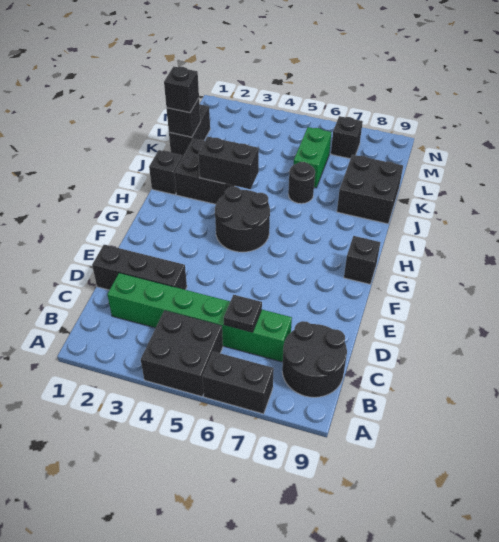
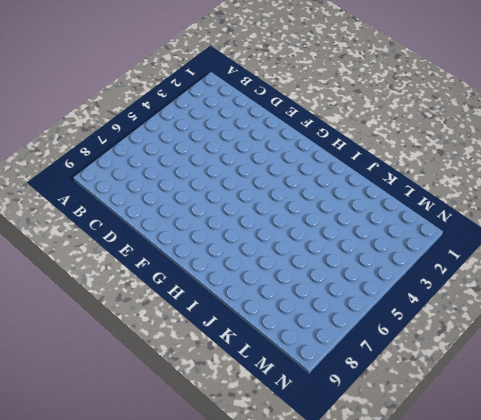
none -> black 2x2 brick [141,311,223,396]
none -> black 1x2 brick [202,352,274,414]
none -> black 2x2 round brick [282,321,347,397]

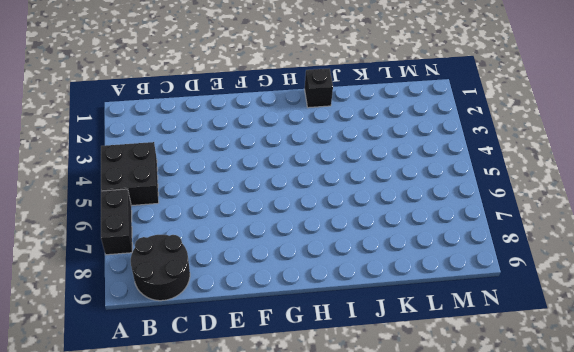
none -> green 1x6 brick [107,273,292,362]
none -> black 1x3 brick [92,245,187,290]
none -> black 2x2 round brick [215,187,270,252]

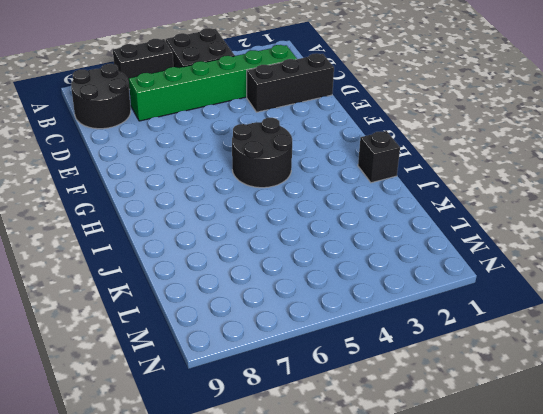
none -> black 1x1 brick [344,236,380,284]
none -> black 2x2 brick [174,139,235,204]
none -> black 1x1 round brick [288,162,315,204]

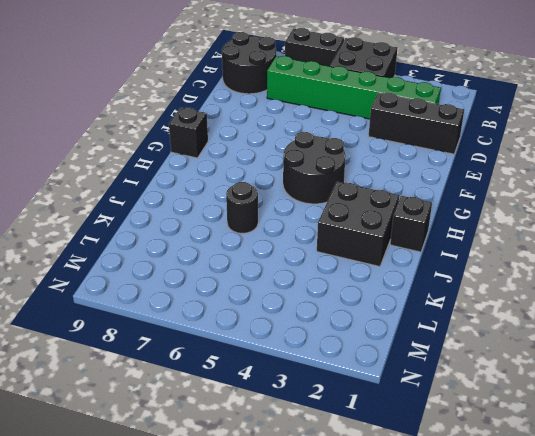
none -> black 2x2 brick [337,155,403,224]
none -> black 1x2 brick [169,104,210,157]
none -> green 1x2 brick [294,127,331,188]

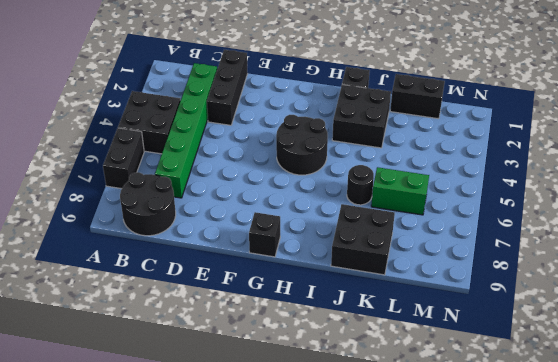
none -> black 1x1 brick [331,116,363,159]
none -> black 1x1 plate [224,295,262,332]
none -> black 1x2 brick [198,137,259,189]

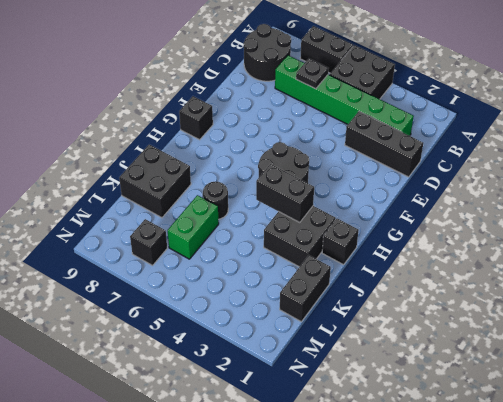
none -> black 1x1 brick [166,98,201,137]
none -> black 1x1 brick [164,66,199,113]

